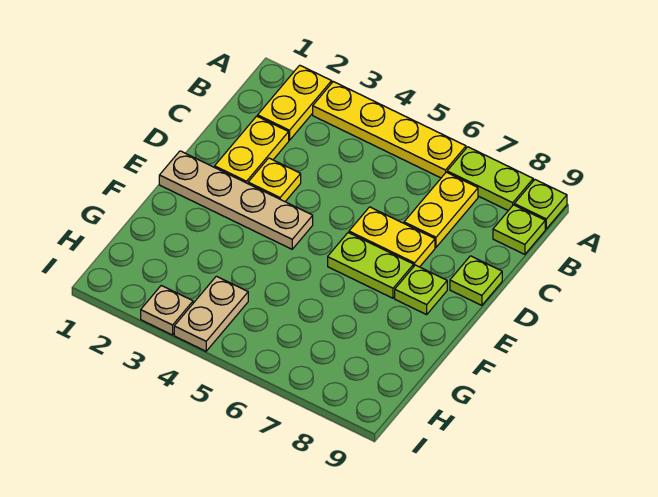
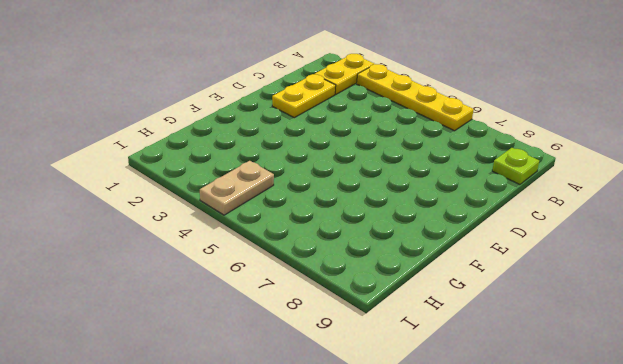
none -> lime 1x2 plate [447,147,533,211]
none -> lime 1x1 plate [514,180,567,229]
none -> yellow 1x2 plate [404,172,478,247]

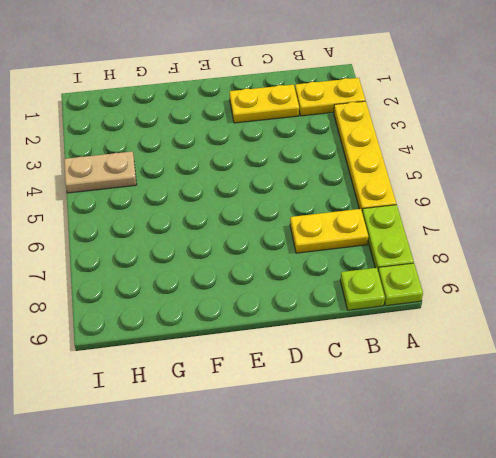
none -> yellow 1x1 plate [248,158,301,201]
none -> yellow 1x2 plate [349,207,435,267]
none -> lime 1x1 plate [450,256,502,305]

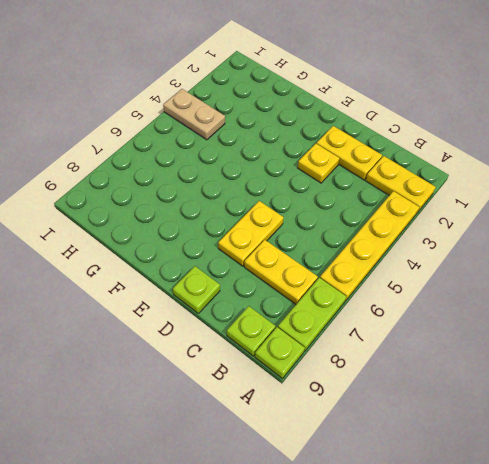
none -> tan 1x4 plate [159,151,313,249]
none -> lime 1x2 plate [328,233,414,298]
none -> lime 1x1 plate [395,265,447,315]

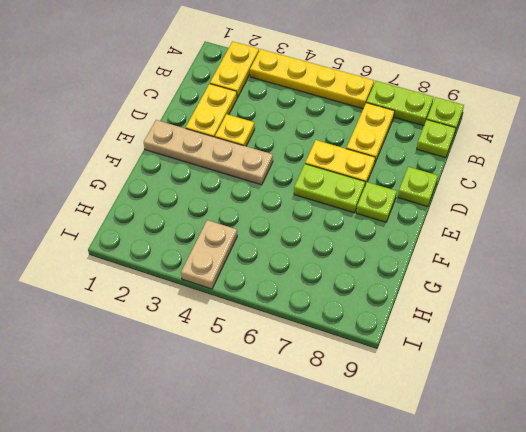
none -> tan 1x1 plate [141,286,193,335]

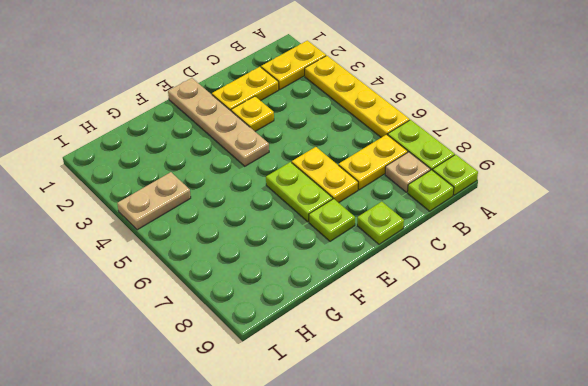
tan 1x1 plate [385,152,430,192] -> tan 1x1 plate moved to [141,286,193,335]

